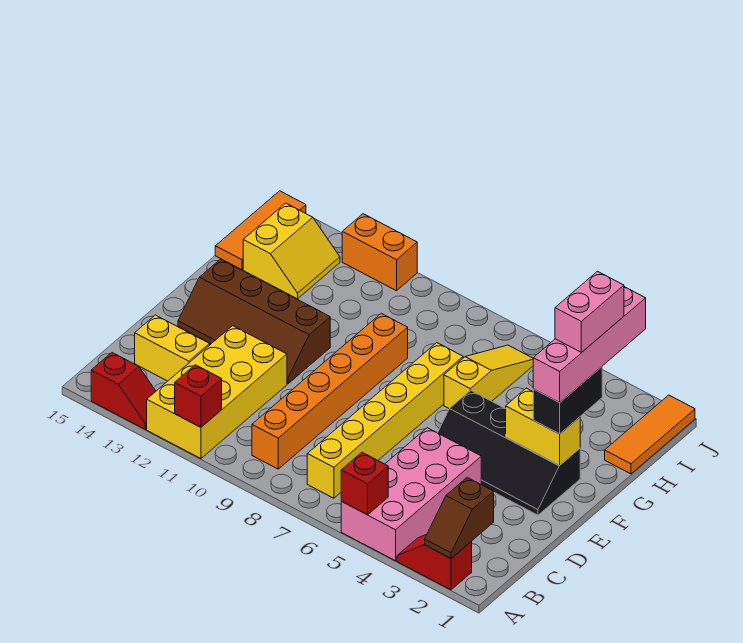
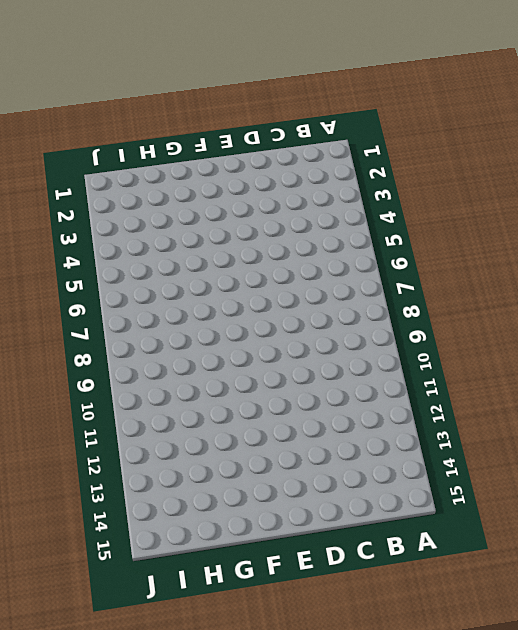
none -> red 1x2 slope [397,534,472,590]
none -> pink 2x4 brick [341,428,481,561]
none -> yellow 2x4 brick [147,326,287,459]

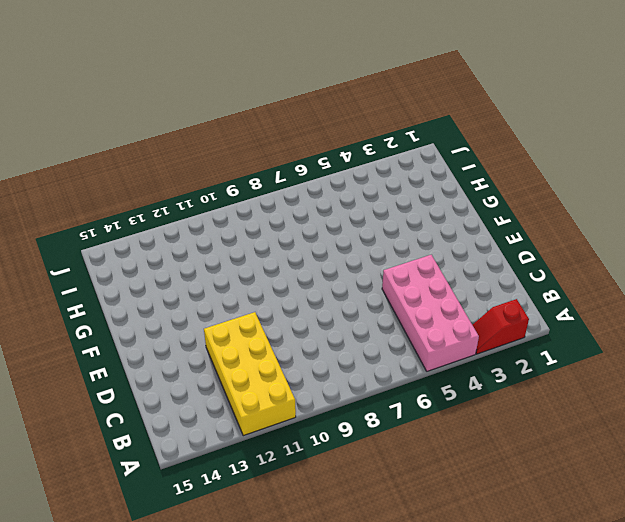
none -> red 1x2 slope [91,353,156,429]
none -> yellow 1x6 brick [307,343,463,498]
none -> orange 1x6 brick [252,313,408,469]

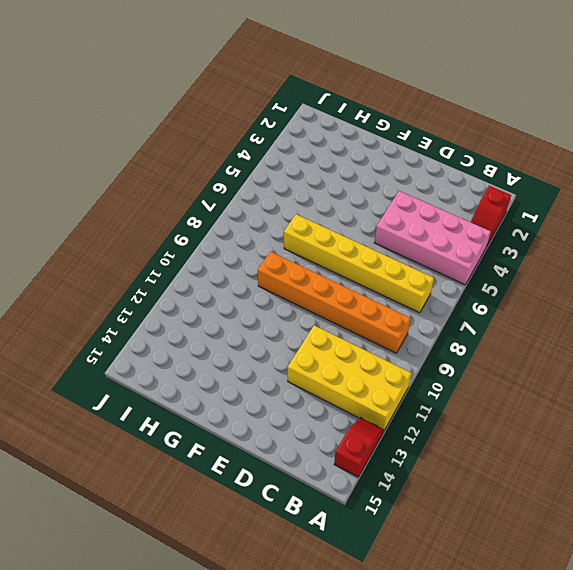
none -> yellow 1x2 brick [135,315,210,381]
none -> black 2x4 slope [438,390,580,515]
none -> brown 2x4 slope [178,259,330,384]

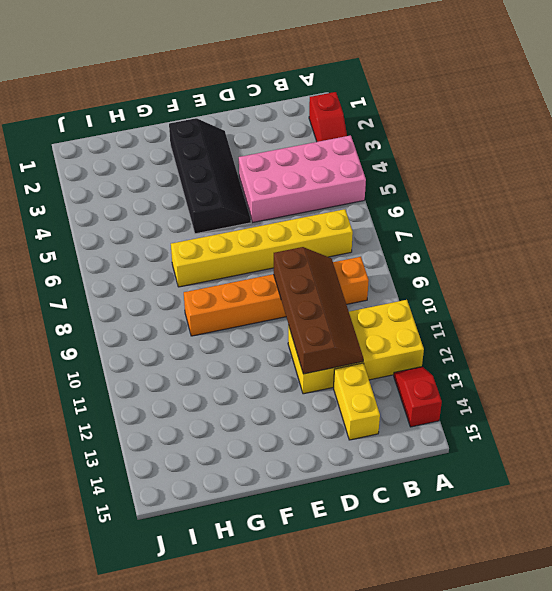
brown 2x4 slope [274,247,363,374] -> brown 2x4 slope moved to [178,259,330,384]
none -> yellow 1x3 slope [444,345,533,409]
none -> orange 1x3 tile [605,395,695,474]
none -> yellow 2x2 slope [243,203,340,299]

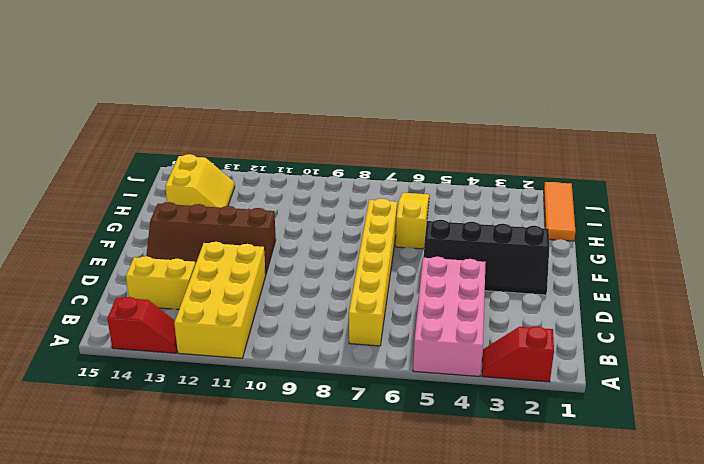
none -> orange 1x6 brick [252,313,408,469]
none -> orange 1x3 tile [215,191,306,270]
none -> orange 1x2 brick [342,214,417,291]

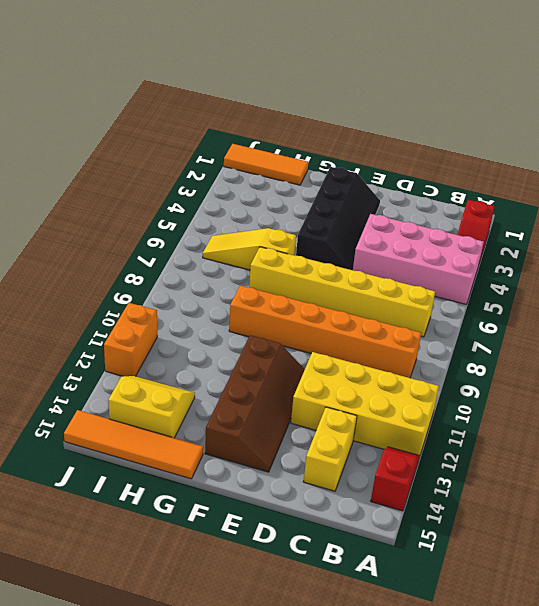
orange 1x4 tile [64,410,203,479] -> orange 1x3 tile [215,191,306,270]
none -> brown 1x2 slope [425,478,494,559]
none -> red 1x1 brick [341,452,388,515]
none -> red 1x1 brick [175,365,222,427]

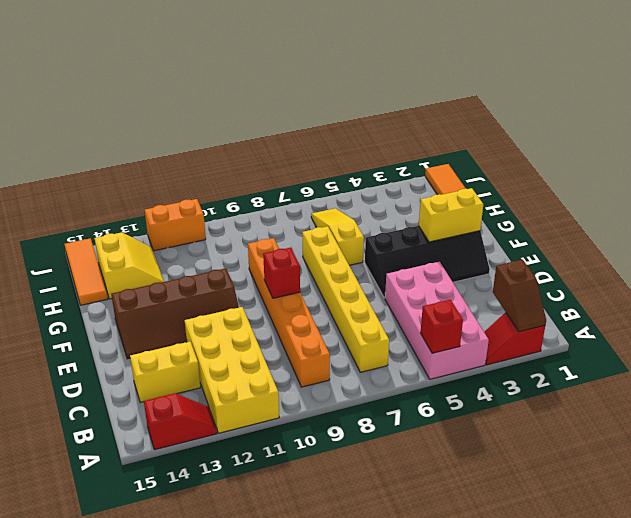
red 1x1 brick [263,247,300,298] -> red 1x1 brick moved to [175,365,222,427]
none -> black 1x2 brick [533,367,602,434]
none -> pink 1x4 brick [533,287,646,403]
none -> pink 1x2 brick [555,271,624,352]

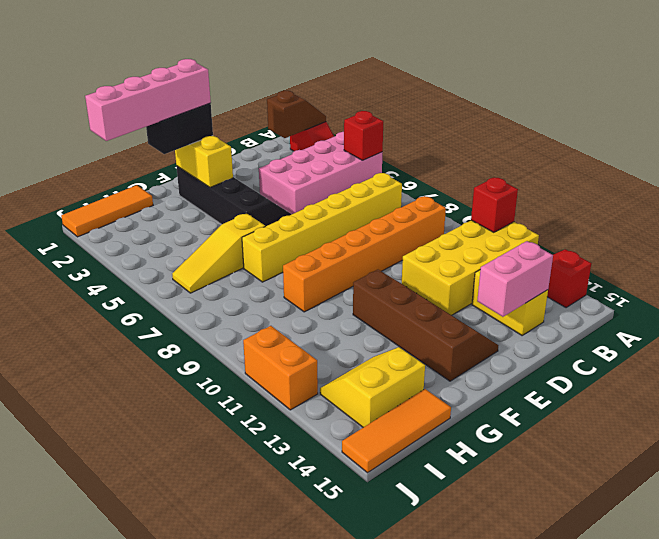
pink 1x2 brick [477,241,553,317] -> pink 1x2 brick moved to [555,271,624,352]

